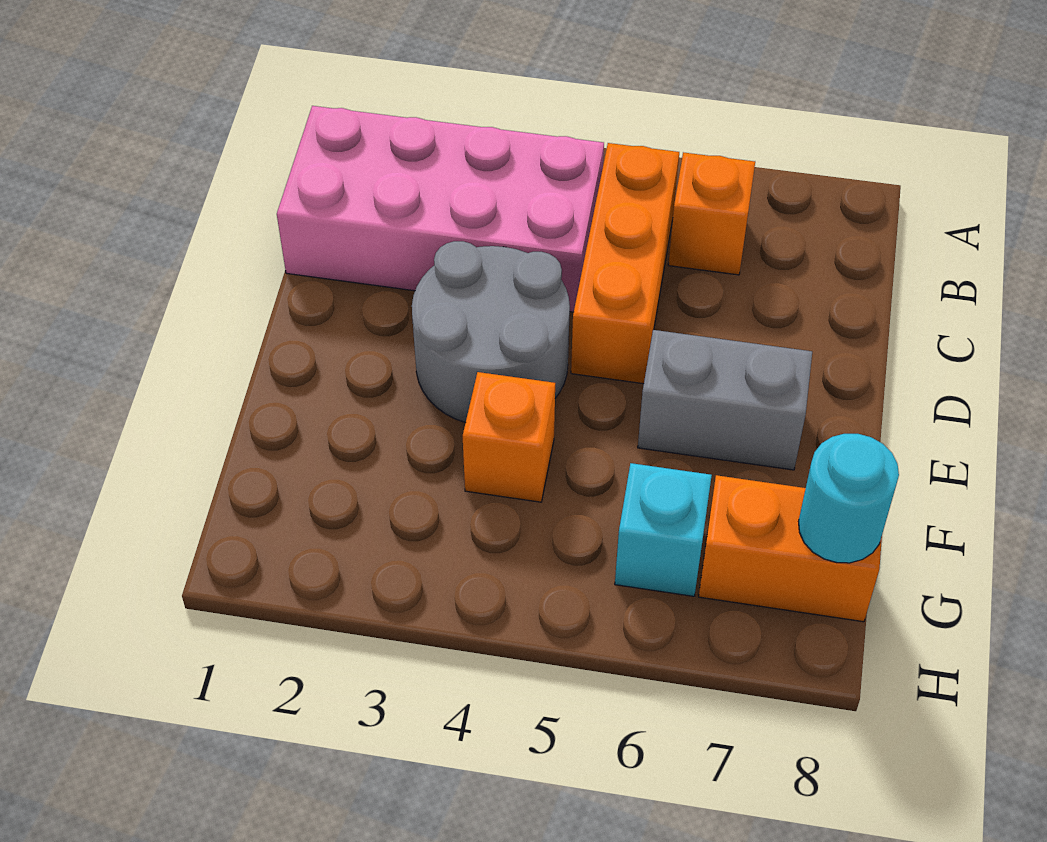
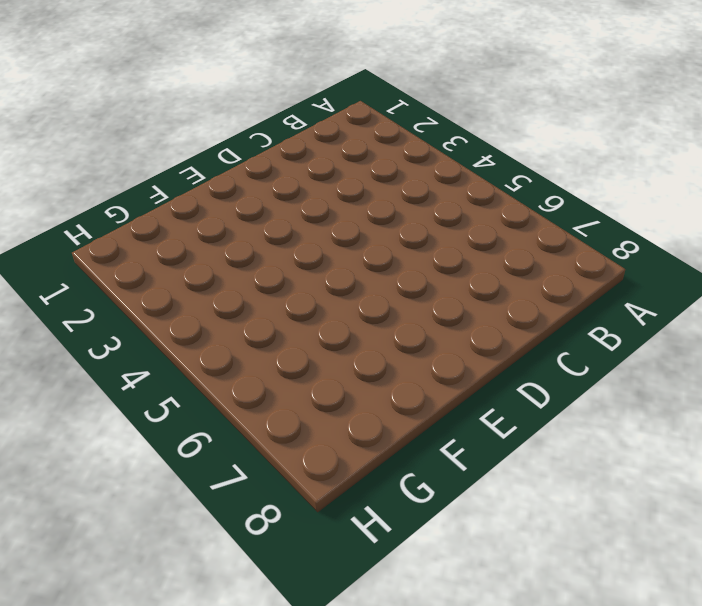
none -> pink 2x4 brick [277,106,604,312]
none -> orange 1x3 brick [571,143,679,384]

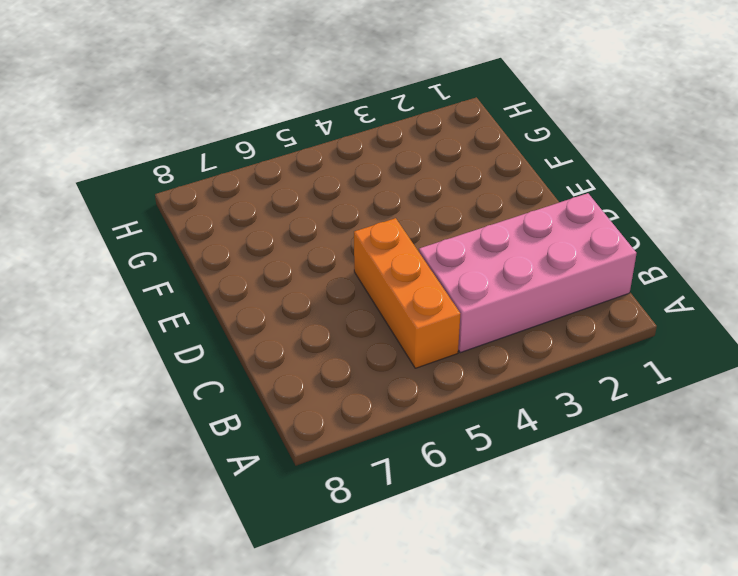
none -> orange 1x1 brick [668,152,755,275]
none -> grey 2x2 round brick [412,241,570,423]

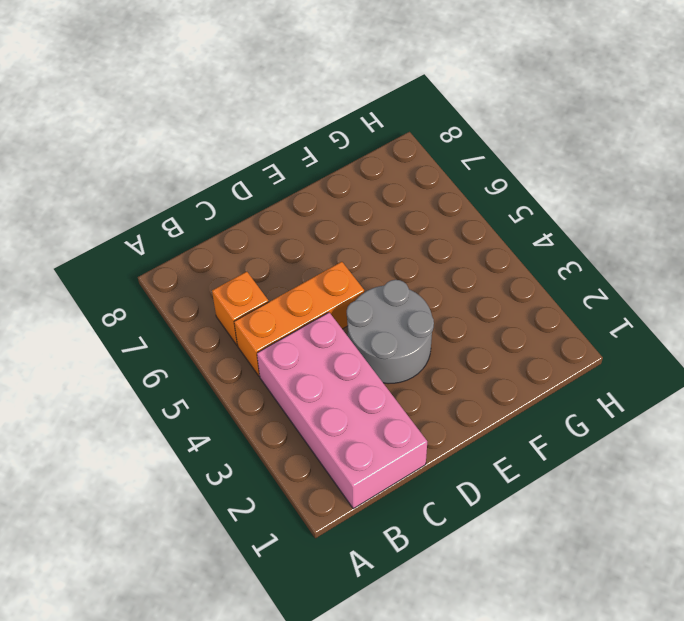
none -> grey 1x2 brick [638,330,812,470]
none -> orange 1x1 brick [463,372,555,502]

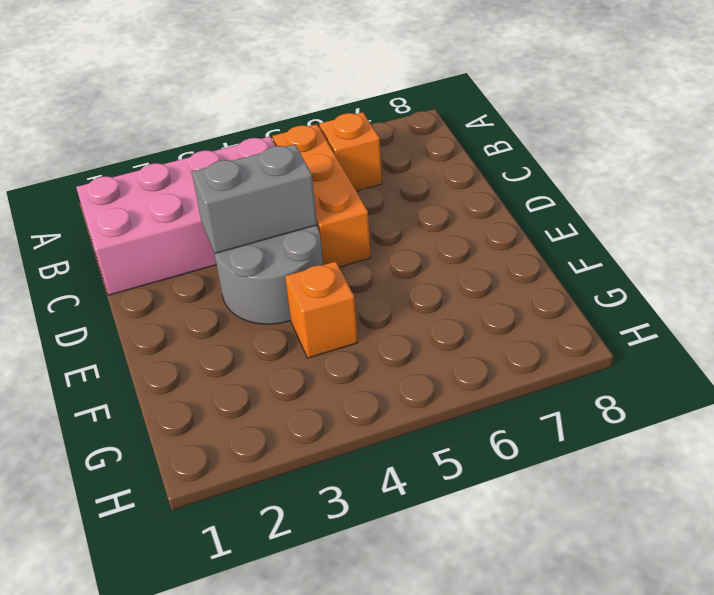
grey 1x2 brick [192,144,317,253] -> grey 1x2 brick moved to [638,330,812,470]
none -> cyan 1x1 brick [615,463,712,596]
none -> orange 1x2 brick [699,475,882,622]

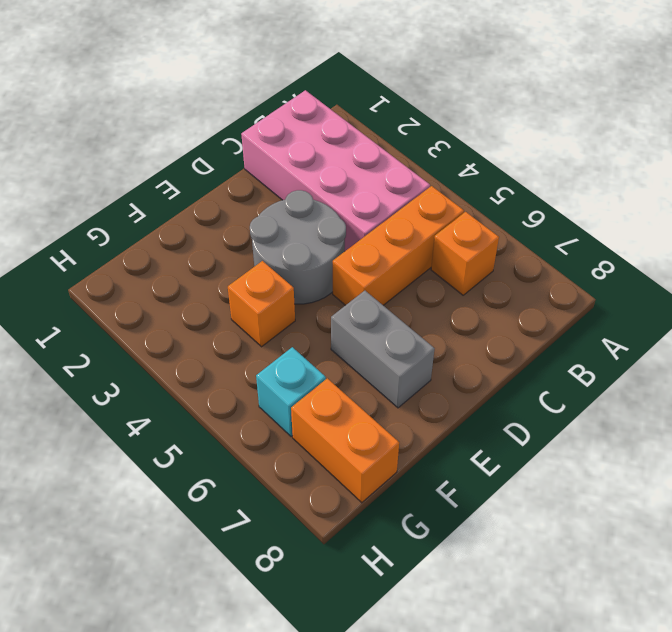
none -> cyan 1x1 round brick [799,434,899,563]

